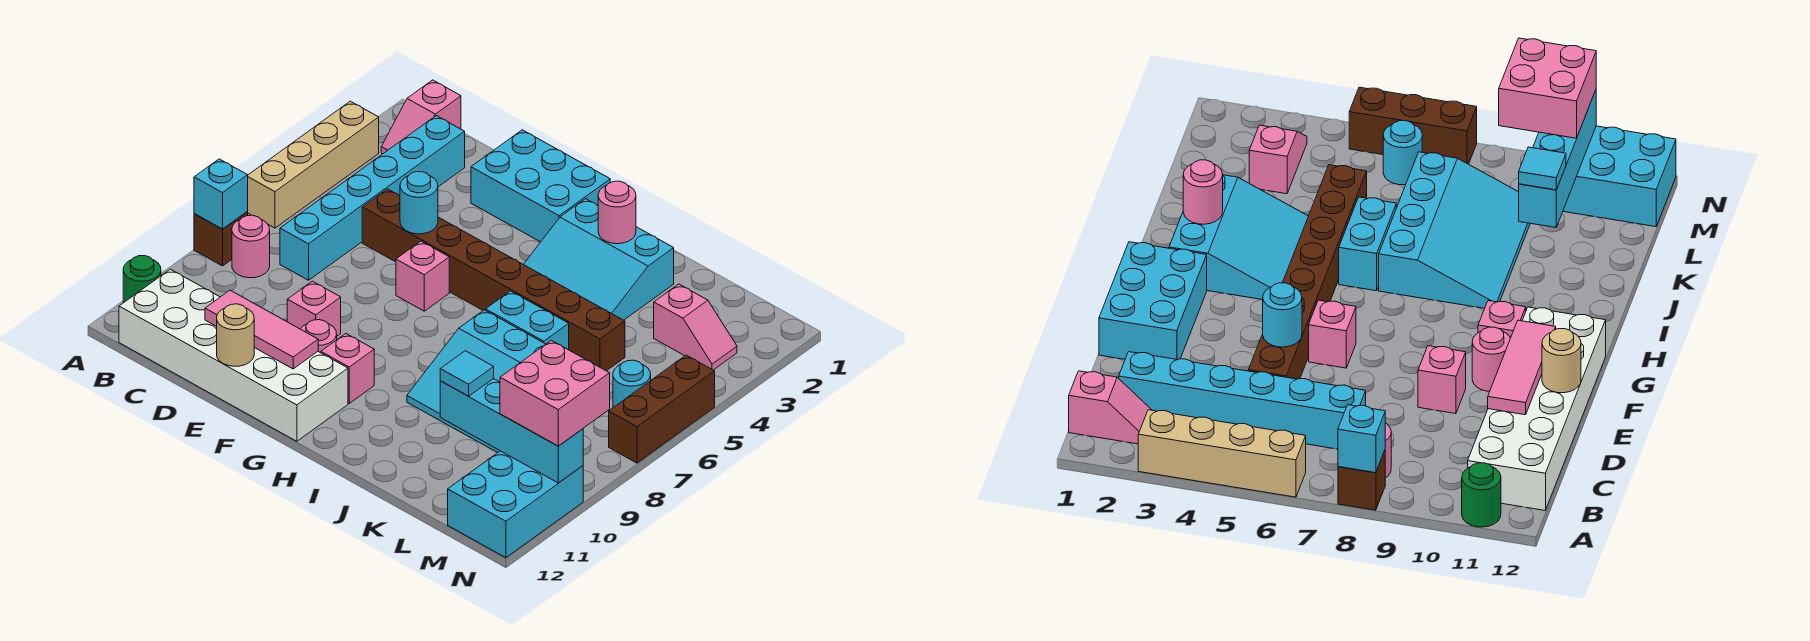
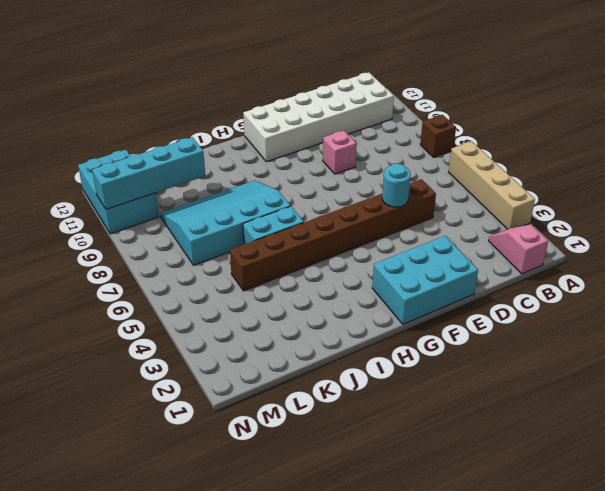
none -> green 1x1 round brick [123,256,161,303]
none -> pink 1x1 round brick [232,215,270,278]
none -> cyan 1x6 brick [280,116,465,280]

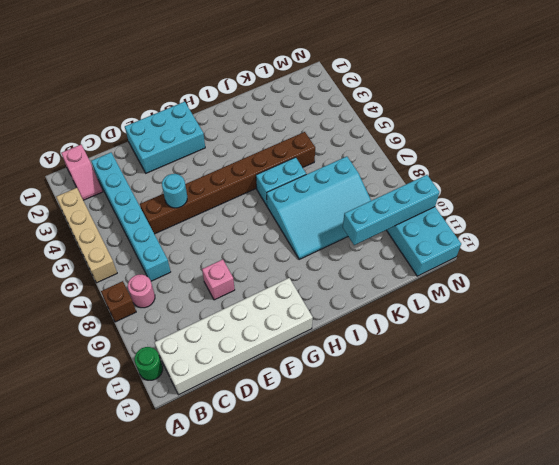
none -> pink 1x1 brick [396,241,449,311]
none -> pink 1x1 round brick [301,320,337,353]
none -> pink 1x1 brick [321,334,374,403]

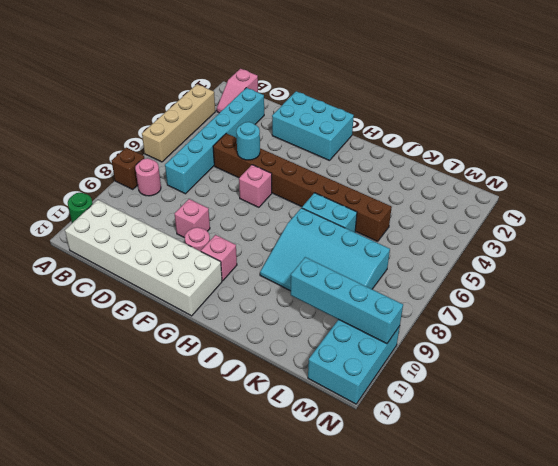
none -> cyan 3x3 slope [524,199,674,320]
none -> pink 1x2 slope [654,284,737,370]
none -> cyan 1x1 round brick [613,360,651,407]

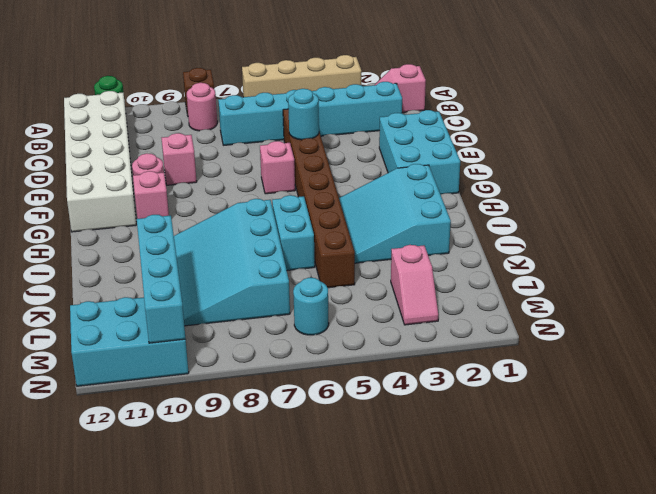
none -> brown 1x3 brick [609,355,715,463]
none -> cyan 1x1 brick [194,159,248,229]
none -> pink 1x3 tile [205,290,318,369]

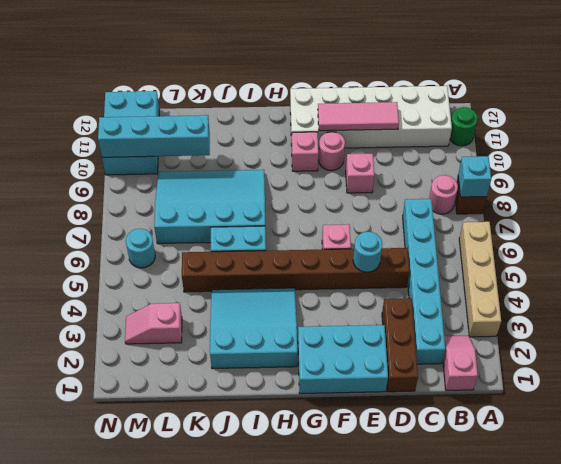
brown 1x3 brick [382,298,418,392] -> brown 1x3 brick moved to [609,355,715,463]
none -> tan 1x1 round brick [217,304,254,366]
none -> pink 1x1 round brick [598,181,636,244]
none -> cyan 1x1 tile [440,351,494,396]

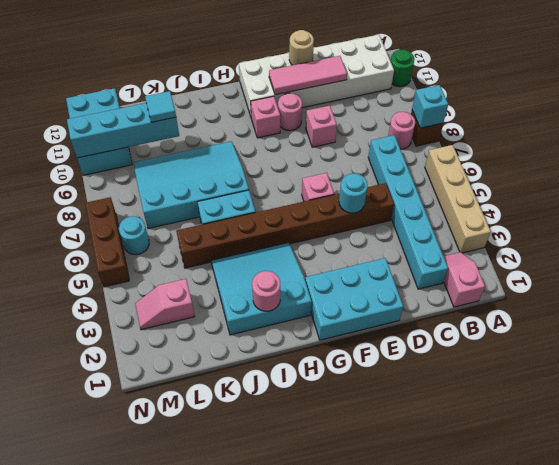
none -> pink 2x2 brick [500,340,610,446]

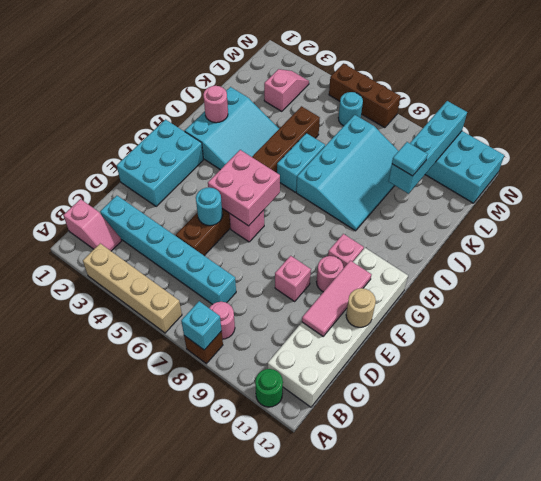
pink 2x2 brick [208,150,280,226] -> pink 2x2 brick moved to [500,340,610,446]

